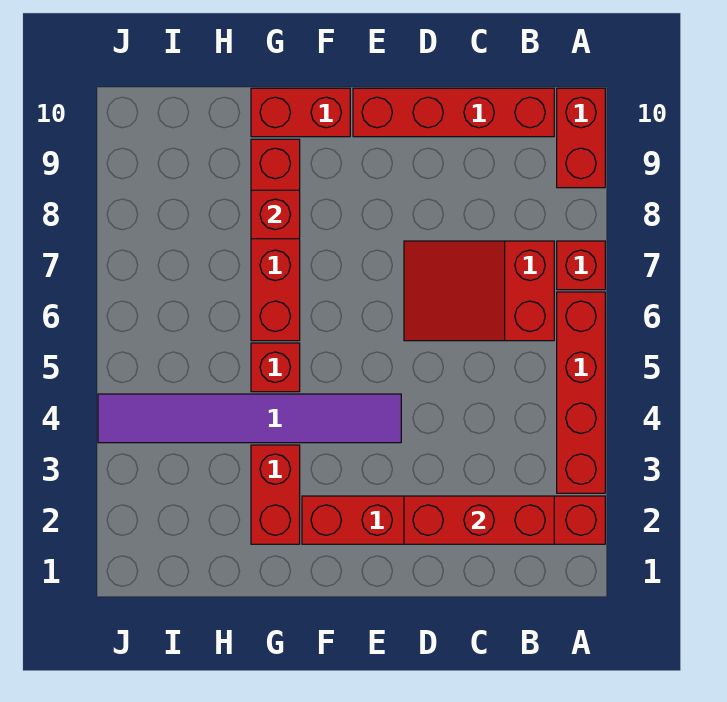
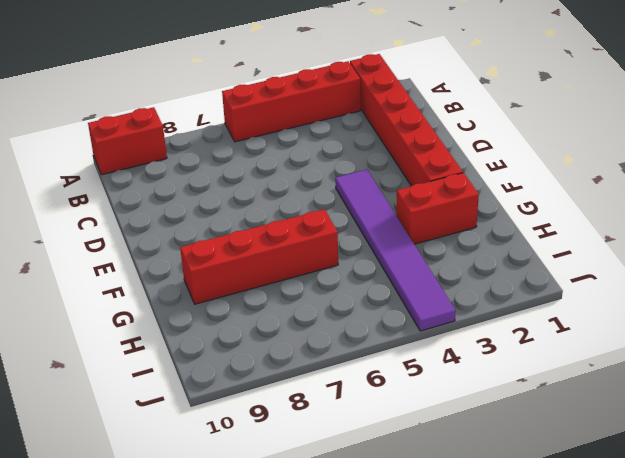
none -> red 1x1 brick [557,241,605,290]
none -> red 2x3 slope [404,241,554,341]
none -> red 1x4 brick [353,88,554,137]

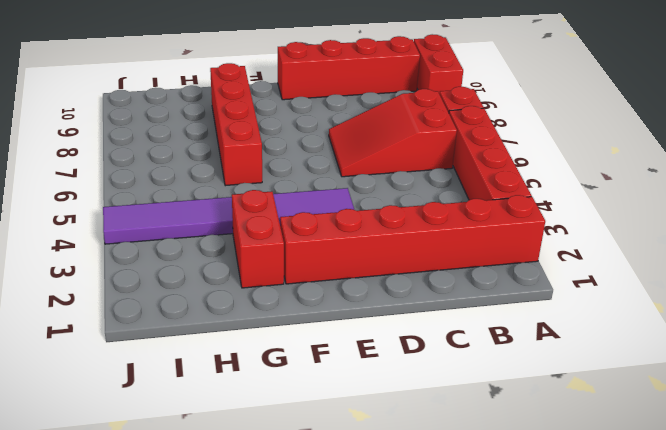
none -> red 1x2 brick [251,88,350,137]
none -> red 1x1 brick [251,343,300,392]
none -> red 1x3 brick [404,496,554,544]

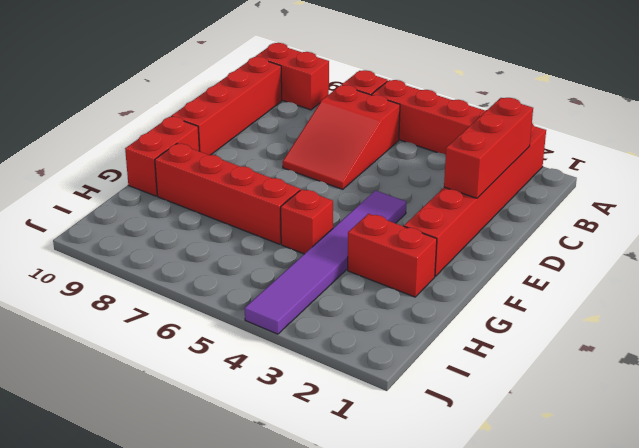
none -> red 1x1 brick [251,190,300,239]

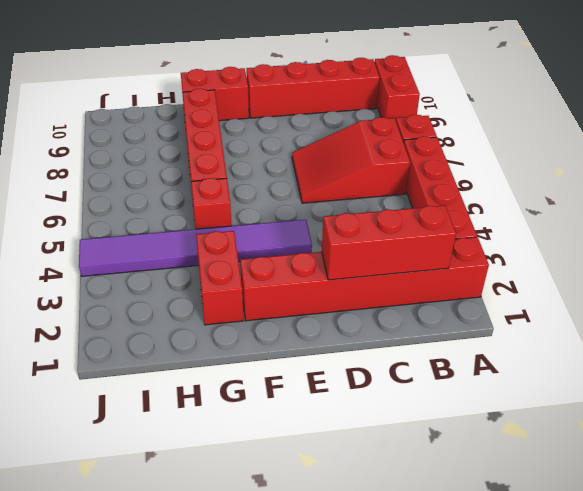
none -> red 1x1 brick [251,190,300,239]

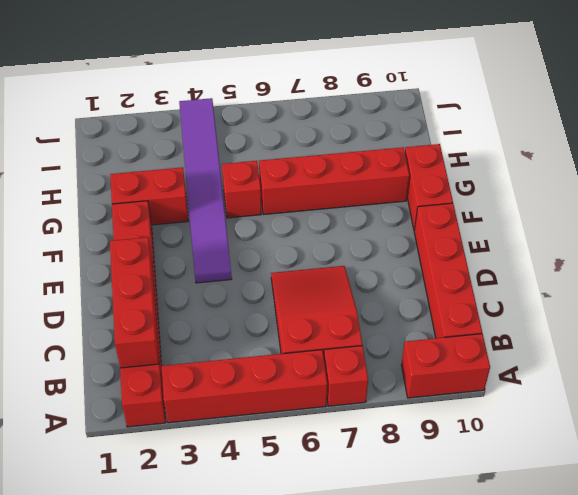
none -> red 1x1 brick [251,190,300,239]

